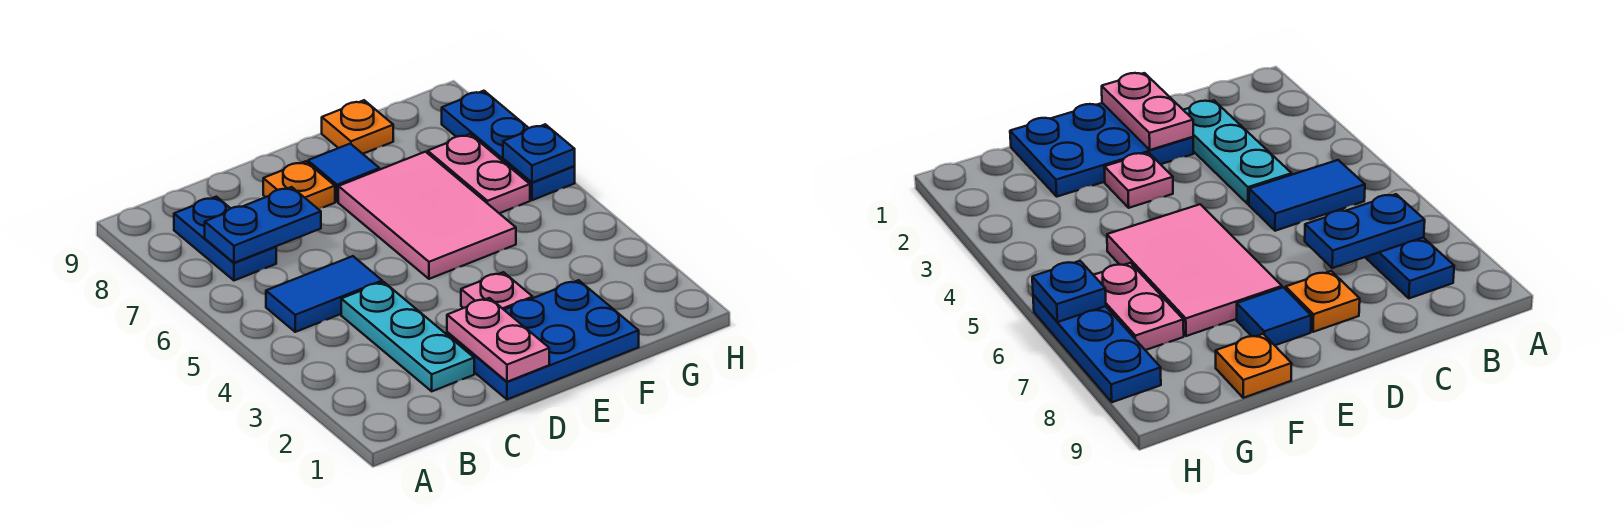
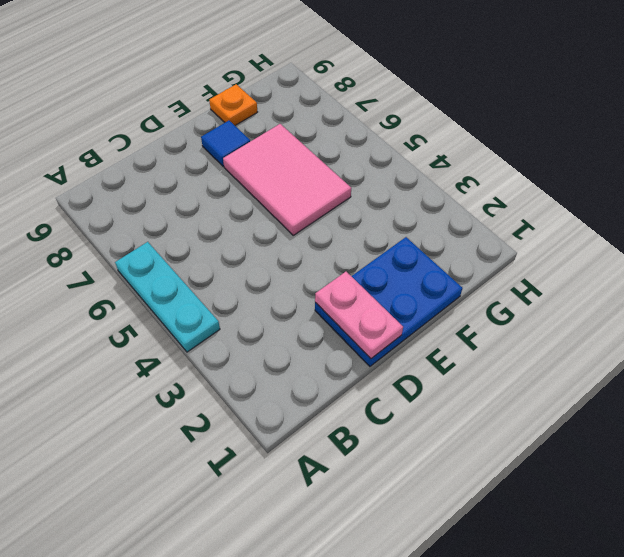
cyan 1x3 plate [115,242,220,352] -> cyan 1x3 plate moved to [341,282,474,391]
none -> blue 1x2 tile [266,256,382,332]
none -> blue 1x2 plate [174,197,276,280]
none -> orange 1x1 plate [263,161,335,209]

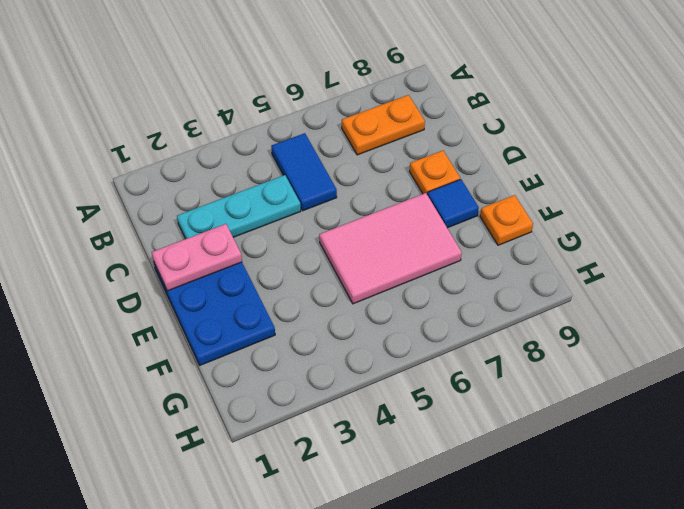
orange 1x2 plate [342,95,425,155] -> blue 1x2 plate [174,197,276,280]
none -> pink 1x1 plate [461,272,533,310]
none -> pink 1x2 plate [428,134,530,213]
none -> blue 1x3 plate [442,91,575,200]

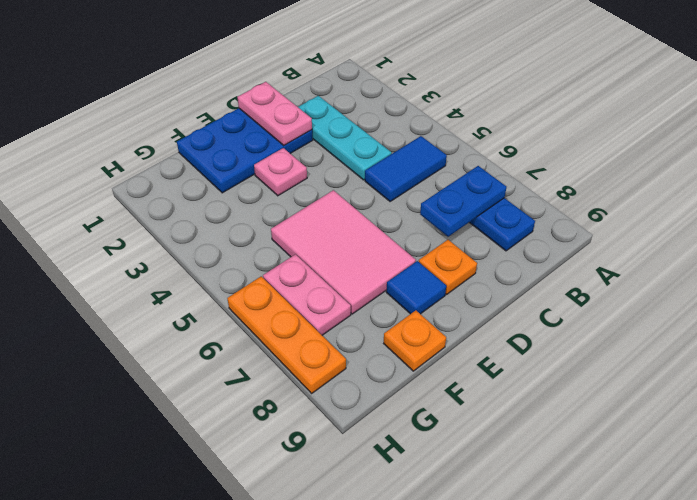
orange 1x3 plate [227,276,346,393] -> blue 1x3 plate [442,91,575,200]
none -> blue 1x1 plate [503,124,575,183]

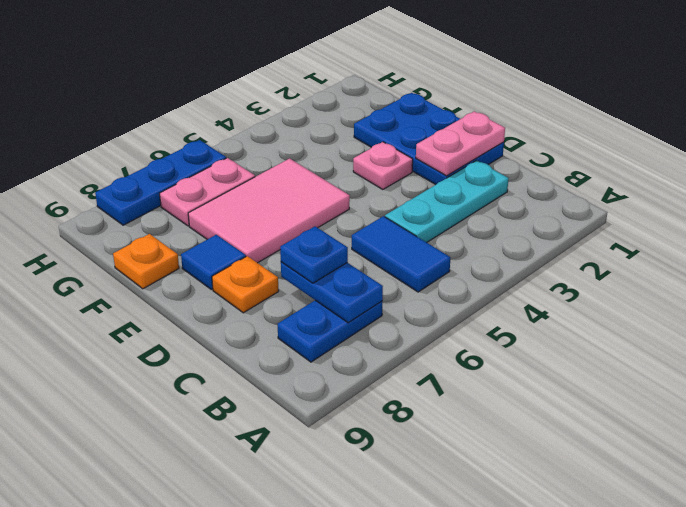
blue 1x1 plate [280,226,348,283] -> blue 1x1 plate moved to [503,124,575,183]

